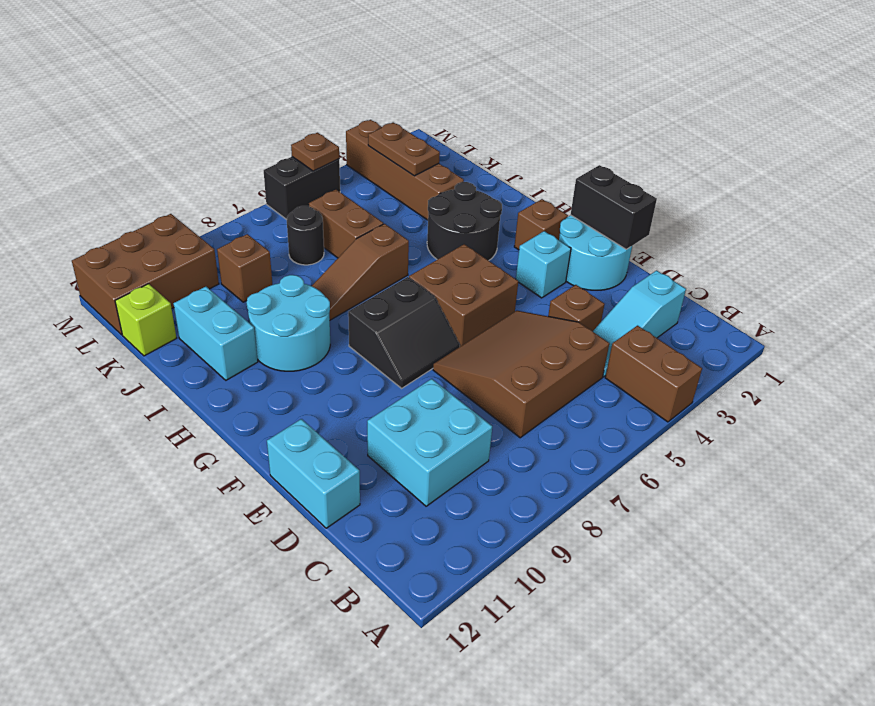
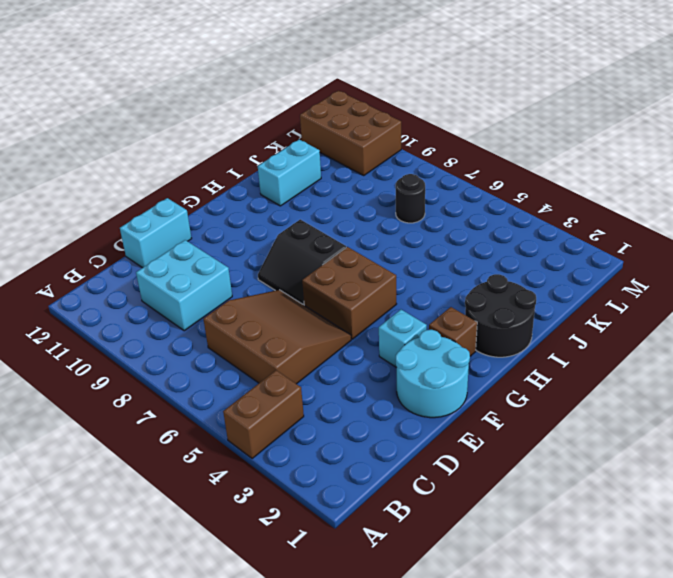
black 2x2 round brick [465,274,536,357] -> black 2x2 round brick moved to [427,182,502,261]
none -> cyan 1x3 slope [593,270,686,377]
none -> brown 1x1 brick [548,285,605,332]
none -> cyan 2x2 round brick [246,275,330,371]

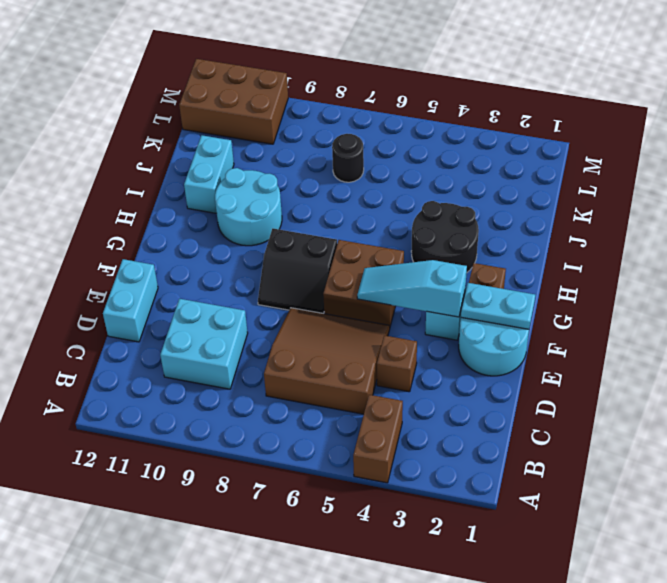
cyan 1x2 plate [461,283,535,329] -> black 1x2 brick [571,165,657,249]
cyan 1x3 slope [357,260,467,317] -> cyan 1x3 slope moved to [593,270,686,377]
none -> brown 1x3 slope [312,224,409,320]
none -> brown 1x4 brick [346,120,464,220]
none -> brown 1x2 brick [309,190,383,258]

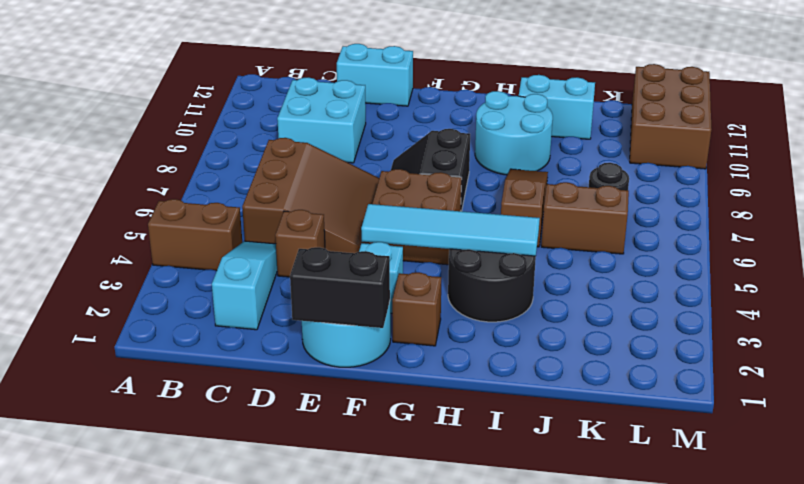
cyan 1x4 tile [361,204,540,256] -> none
none -> brown 1x4 brick [346,120,464,220]
none -> brown 1x1 brick [217,234,272,302]
none -> lime 1x1 brick [115,284,176,356]

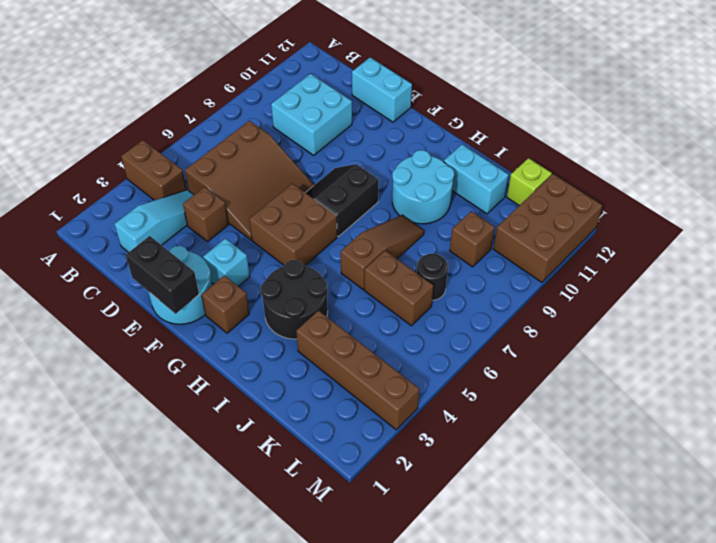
none -> black 1x2 brick [264,157,340,220]
none -> brown 1x2 plate [368,122,440,176]
none -> brown 1x1 plate [291,133,339,171]

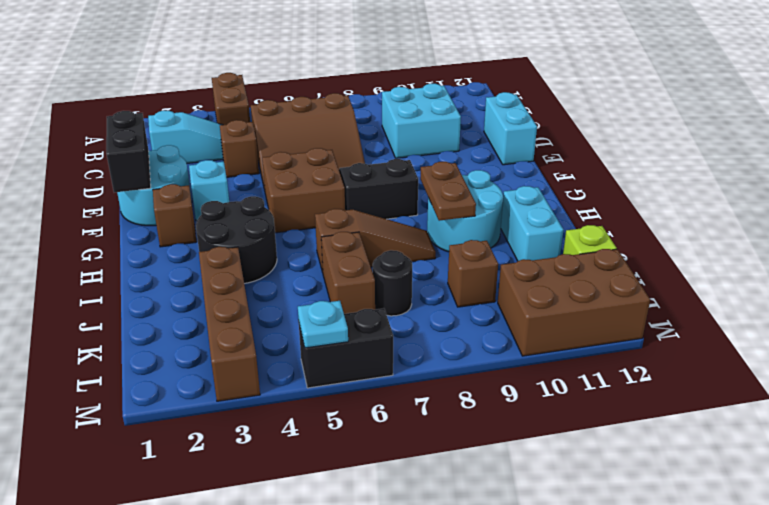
brown 1x2 plate [421,162,476,221] -> brown 1x2 plate moved to [368,122,440,176]
cyan 1x1 plate [298,301,348,348] -> brown 1x1 plate [291,133,339,171]

